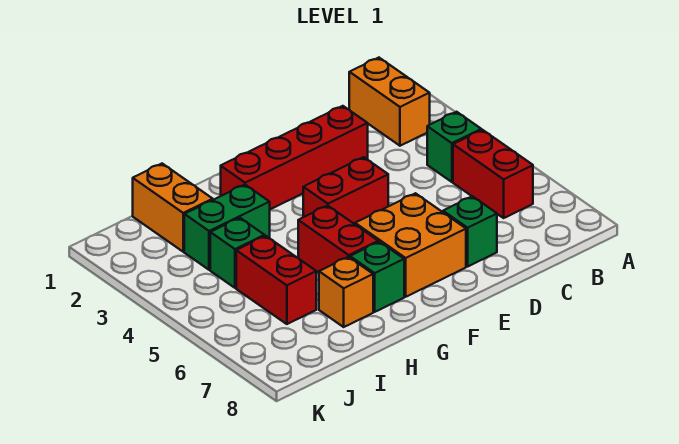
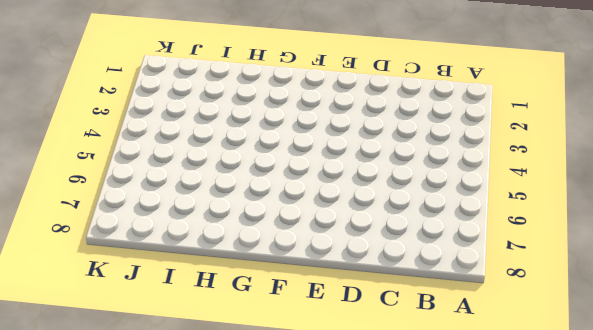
none -> orange 1x2 brick [349,58,430,146]
none -> green 1x1 brick [427,112,481,182]
none -> red 1x2 brick [453,130,533,218]

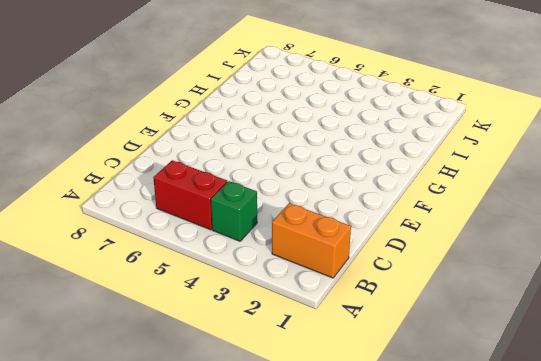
none -> red 1x4 brick [221,106,368,209]
none -> green 1x1 brick [443,196,497,266]
none -> red 1x2 brick [303,157,388,224]

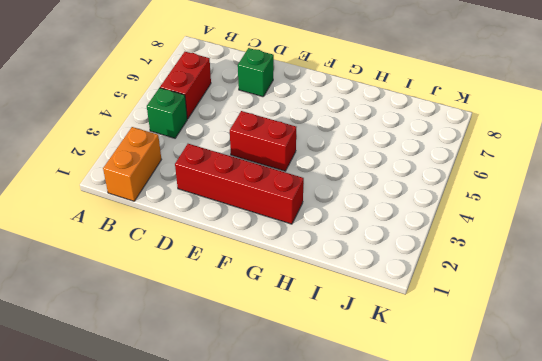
none -> orange 2x2 brick [355,193,466,297]
none -> red 1x2 brick [298,206,378,273]
none -> green 1x1 brick [350,242,404,312]

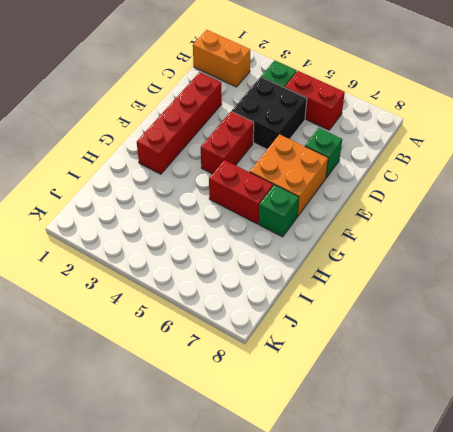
black 2x2 brick [232,77,307,149] -> none
none -> green 1x2 brick [184,185,270,270]
none -> orange 1x1 brick [319,257,373,327]
none -> orange 1x2 brick [133,164,213,252]

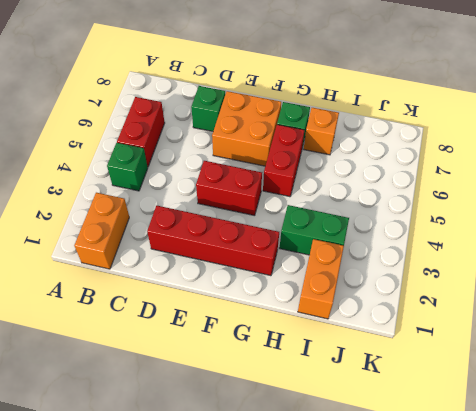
none -> green 1x1 brick [210,218,265,288]
none -> red 1x2 brick [236,236,316,324]

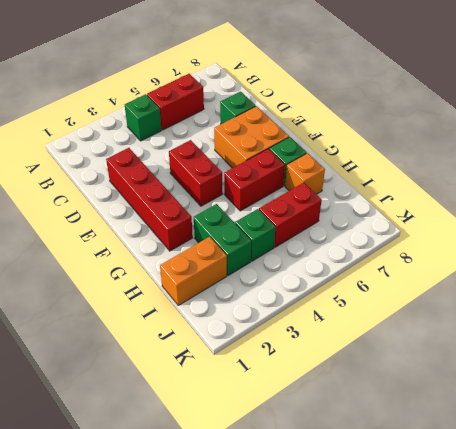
none -> orange 1x2 brick [349,58,430,146]

